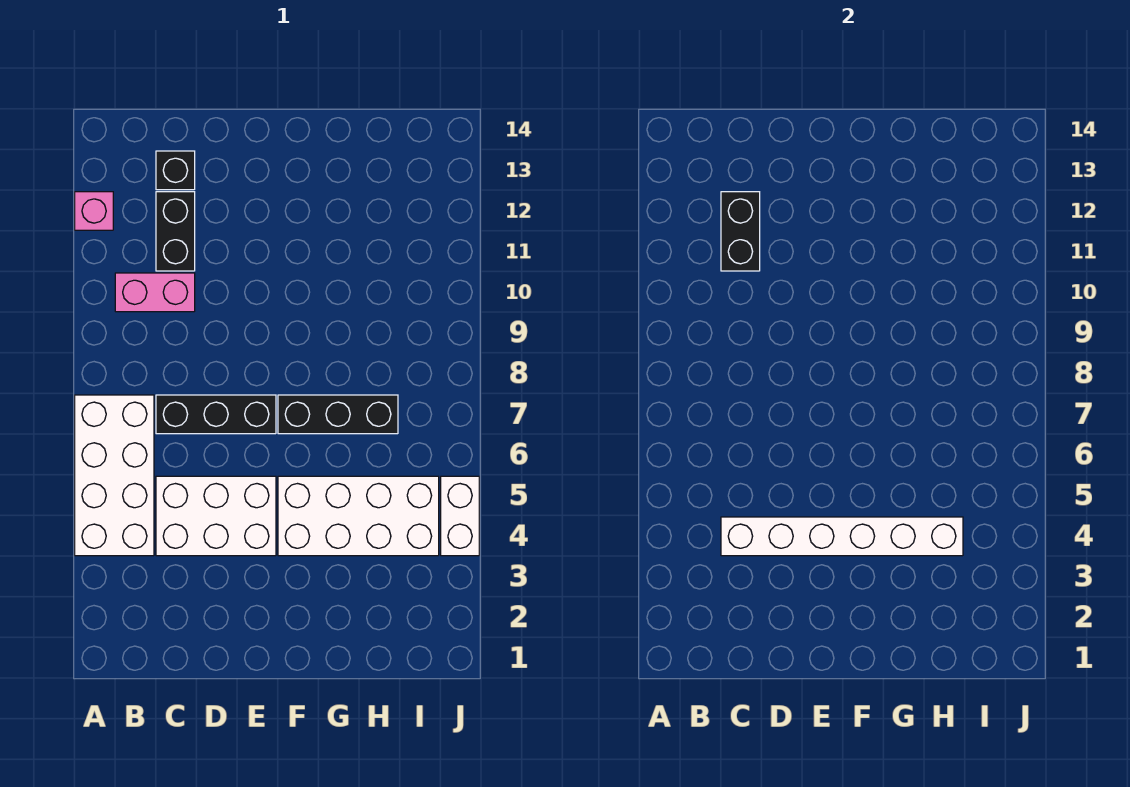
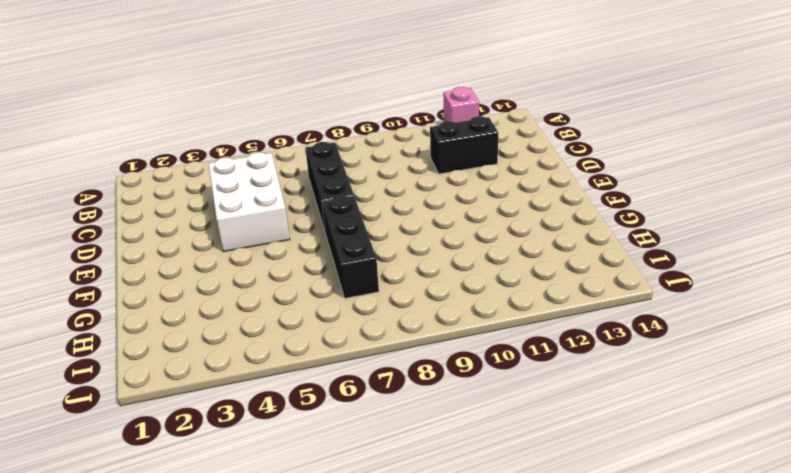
none -> white 2x4 brick [75,395,154,556]
none -> pink 1x2 brick [115,273,195,312]
none -> black 1x1 brick [156,151,195,190]

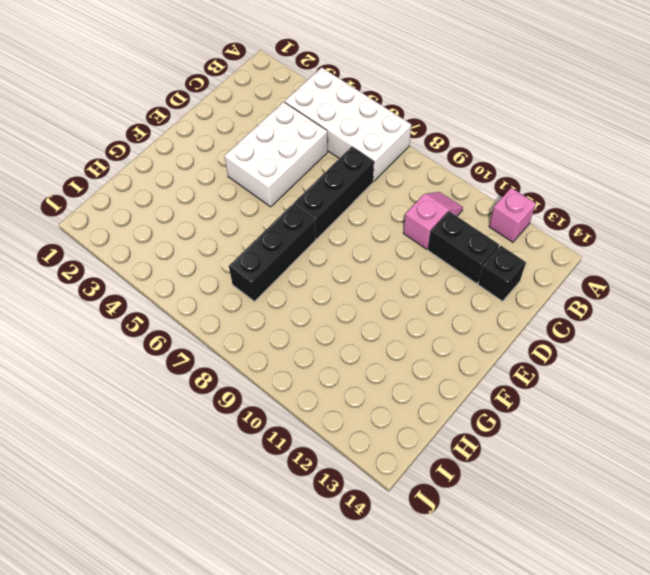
pink 1x2 slope [403,192,463,249] -> pink 1x2 brick [115,273,195,312]
none -> white 2x4 brick [278,476,439,556]
none -> white 1x2 brick [441,476,479,556]
none -> white 1x6 brick [721,517,963,556]

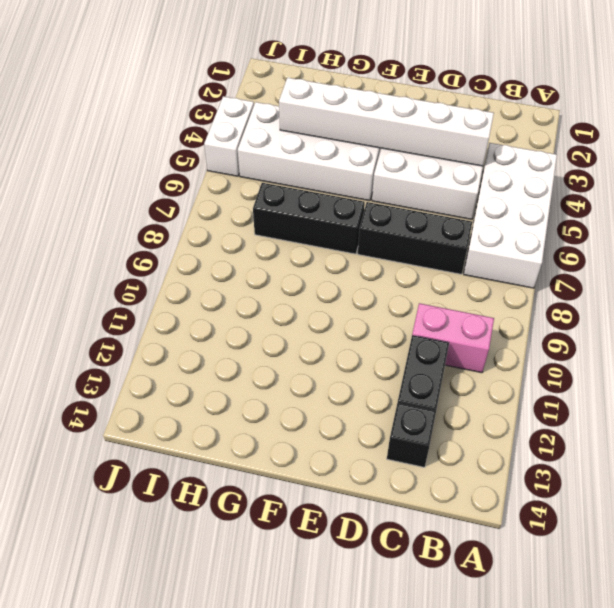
none -> pink 1x1 brick [75,192,113,230]
none -> black 1x2 brick [721,192,760,271]

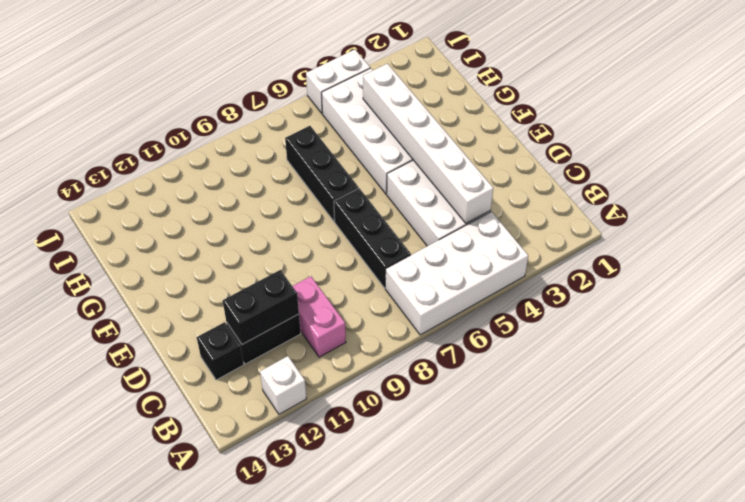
white 1x1 brick [260,356,307,414] -> pink 1x1 brick [75,192,113,230]

